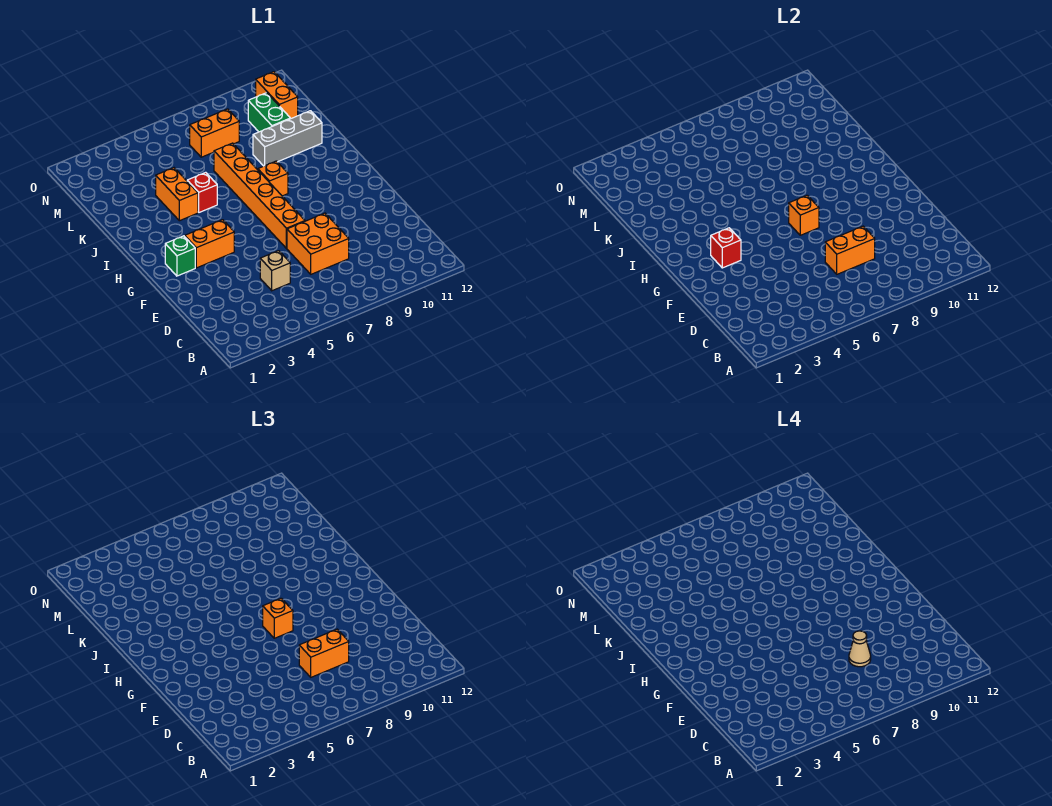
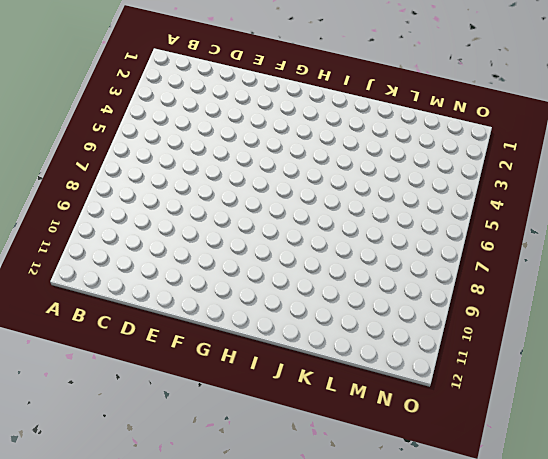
none -> tan 1x1 brick [260,251,290,291]
none -> orange 2x2 brick [287,213,349,274]
none -> orange 1x6 brick [214,143,305,248]

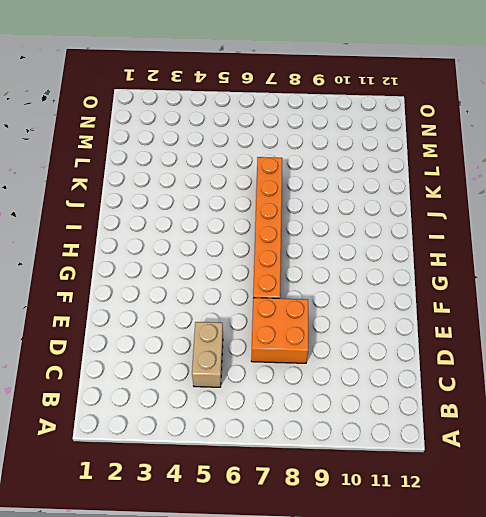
tan 1x2 brick [192,322,223,387] -> tan 1x1 brick [260,251,290,291]
none -> green 1x1 brick [165,236,195,276]
none -> orange 1x2 brick [185,220,234,268]
none -> orange 1x1 brick [258,161,288,196]

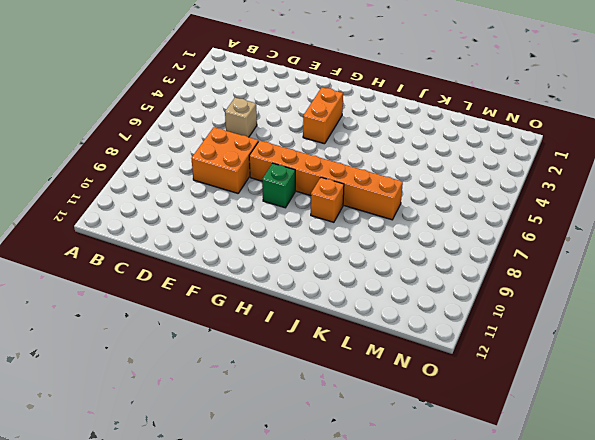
green 1x1 brick [262,163,295,208] -> green 1x1 brick moved to [165,236,195,276]
none -> orange 1x2 brick [156,168,198,221]
none -> red 1x1 brick [187,172,217,212]
none -> grey 1x3 brick [253,111,322,166]

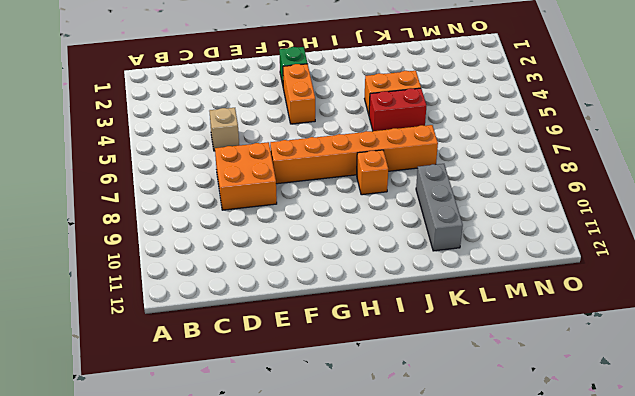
red 1x2 brick [369,88,427,131] -> red 1x1 brick [187,172,217,212]
none -> green 1x2 brick [248,93,290,132]
none -> orange 1x2 brick [190,109,239,157]
none -> orange 1x2 brick [256,72,298,119]

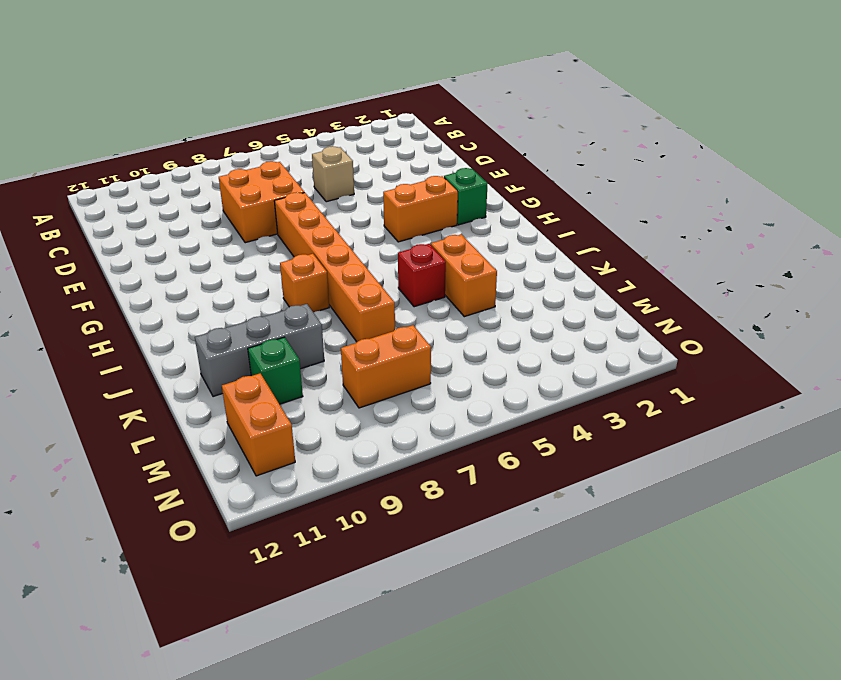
green 1x1 brick [248,337,303,404] -> green 1x2 brick [248,93,290,132]
none -> orange 1x2 brick [825,226,875,274]
none -> red 1x1 brick [711,228,741,268]
none -> orange 1x1 brick [789,195,819,235]

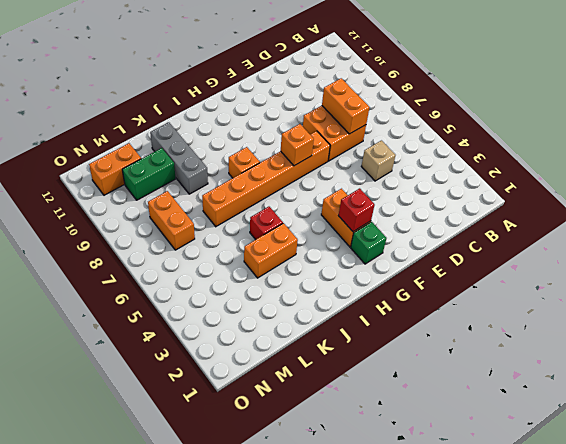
none -> orange 1x2 brick [299,629,349,677]
none -> orange 1x1 brick [263,598,293,638]
none -> tan 1x1 cone [849,631,871,667]

